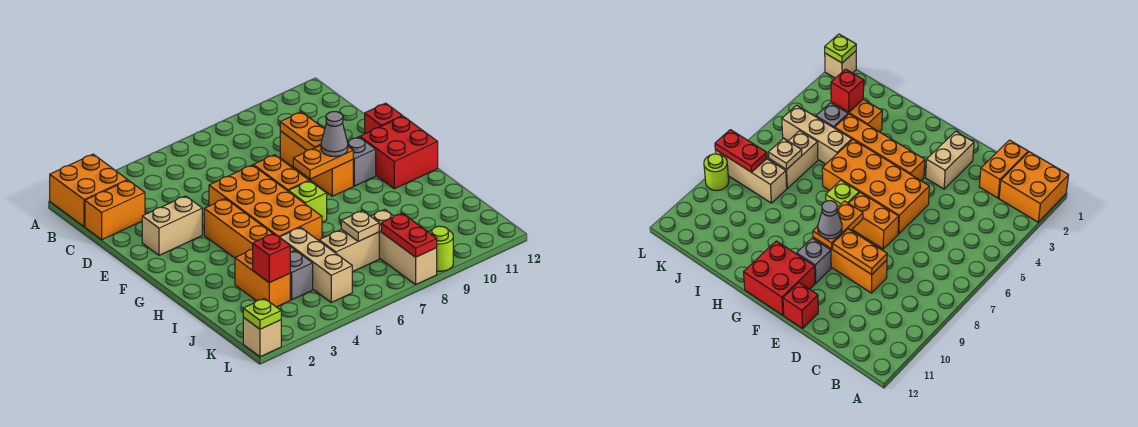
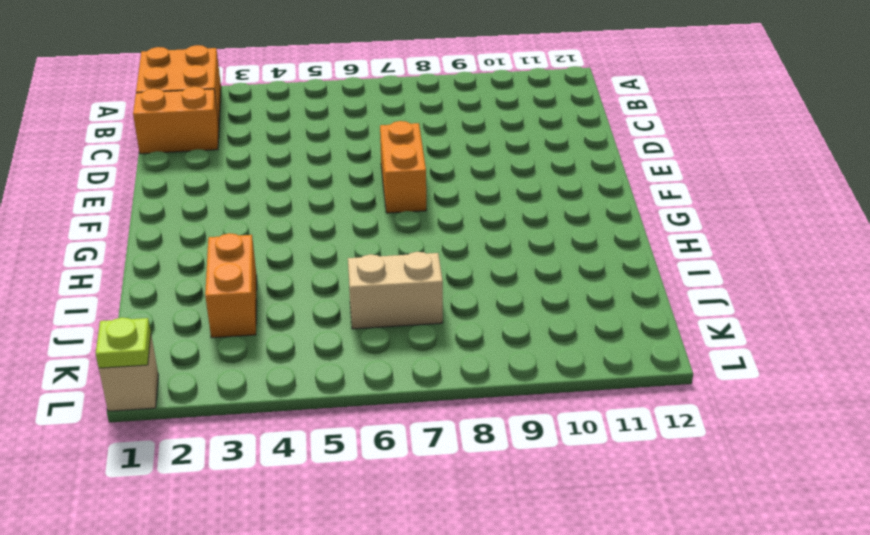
none -> orange 1x3 brick [280,131,353,196]
none -> tan 1x2 brick [142,196,202,255]
none -> orange 2x4 brick [209,165,322,241]

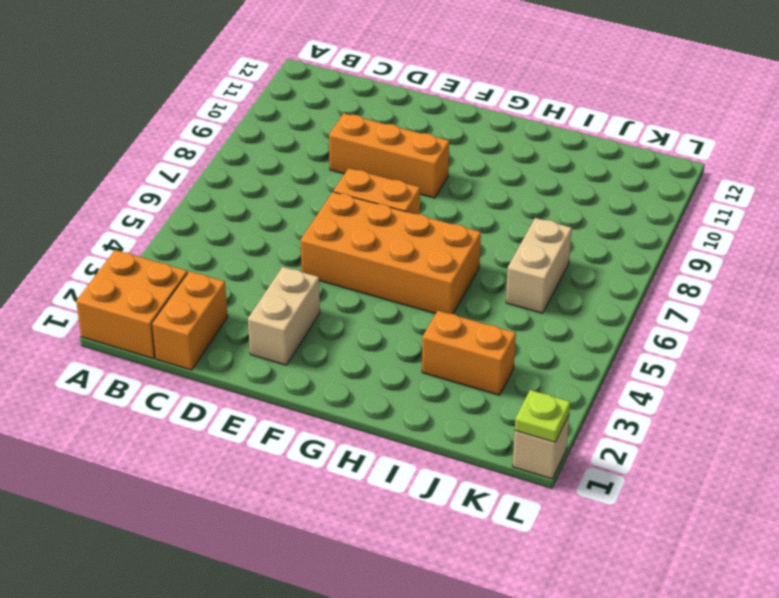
none -> red 1x1 brick [365,103,402,134]
none -> orange 1x4 brick [204,199,295,258]
none -> grey 1x1 brick [348,137,376,186]

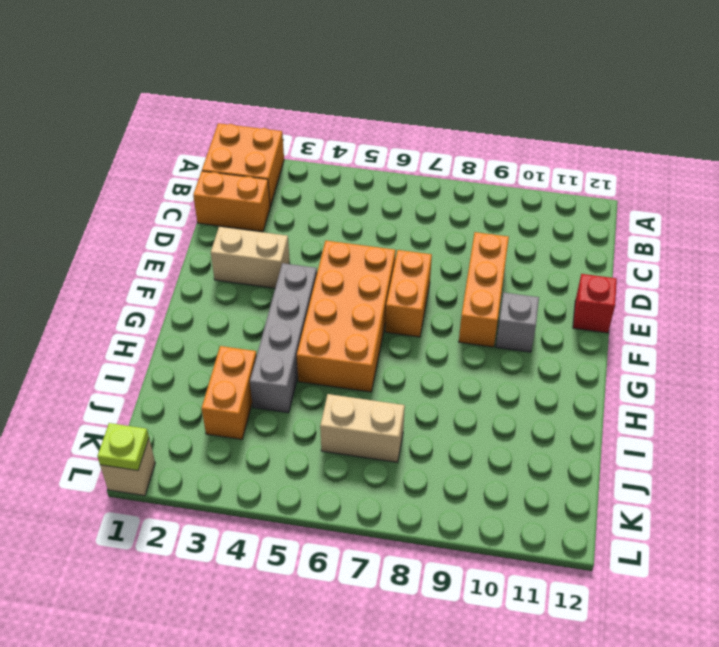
grey 1x4 brick [250,263,317,413] -> orange 1x4 brick [204,199,295,258]
none -> red 2x2 brick [360,116,438,189]
none -> lime 1x1 brick [289,181,327,222]
none -> tan 1x3 brick [279,227,352,303]

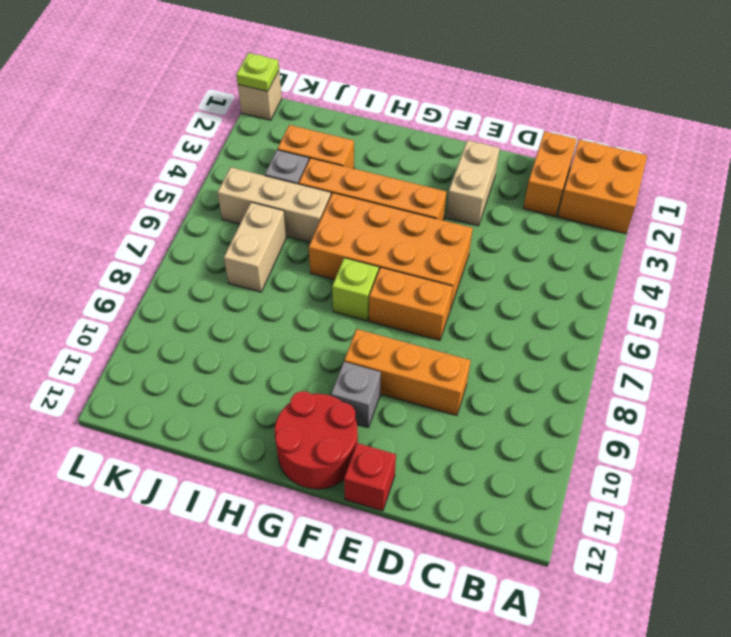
red 2x2 round brick [274,391,358,489] -> red 2x2 brick [360,116,438,189]
none -> tan 1x3 brick [371,209,437,285]
none -> lime 1x1 round brick [429,226,453,271]
none -> orange 1x2 plate [280,112,325,150]

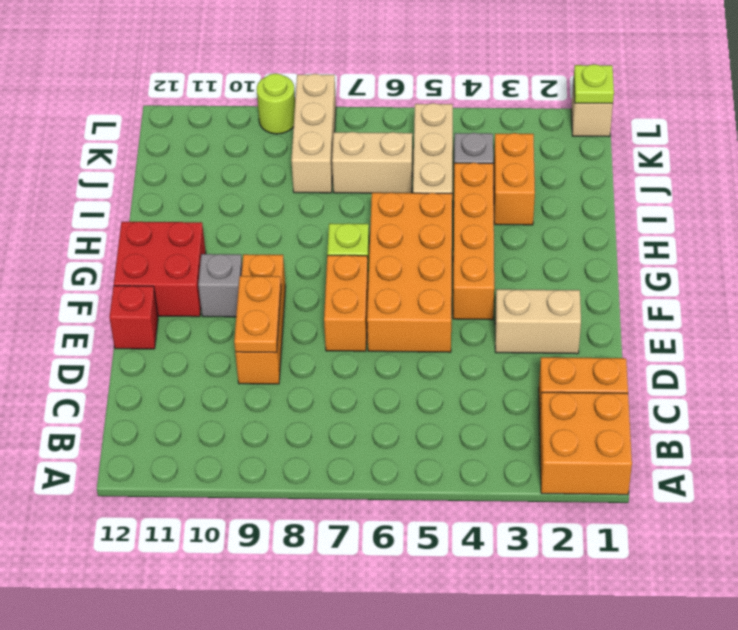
none -> orange 1x2 plate [293,145,353,179]
none -> red 1x1 brick [253,233,290,283]
none -> tan 1x1 plate [341,211,379,241]

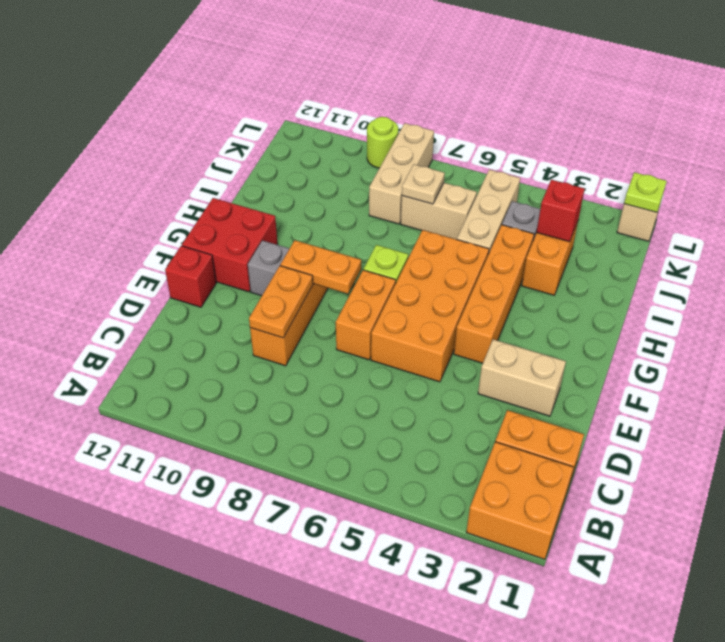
none -> red 1x2 plate [381,213,437,257]
none -> grey 1x1 cone [321,112,348,157]

